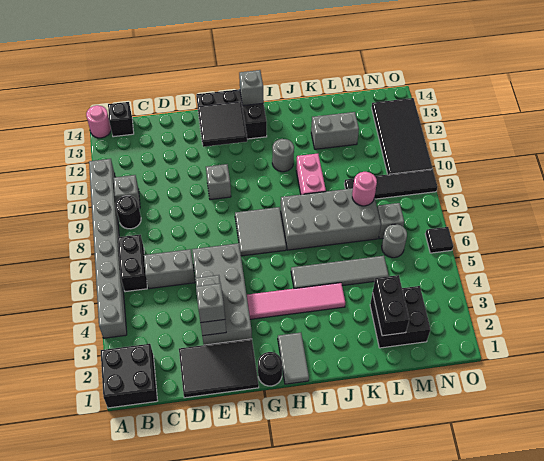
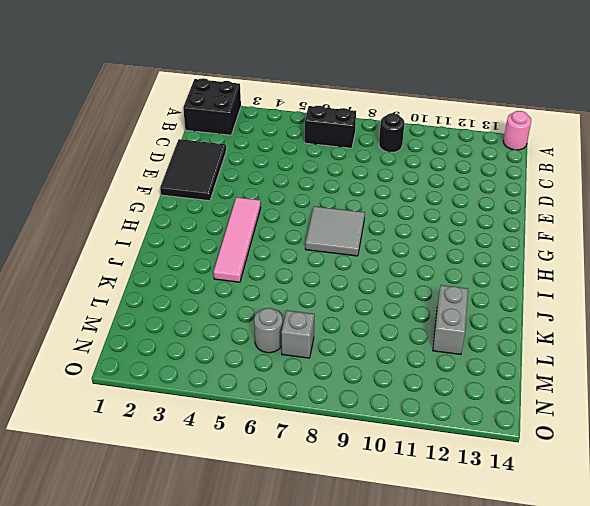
none -> grey 1x8 brick [89,159,127,338]
none -> grey 1x1 brick [113,175,140,208]
none -> black 1x1 brick [108,102,134,137]
none -> grey 1x2 brick [144,249,195,289]

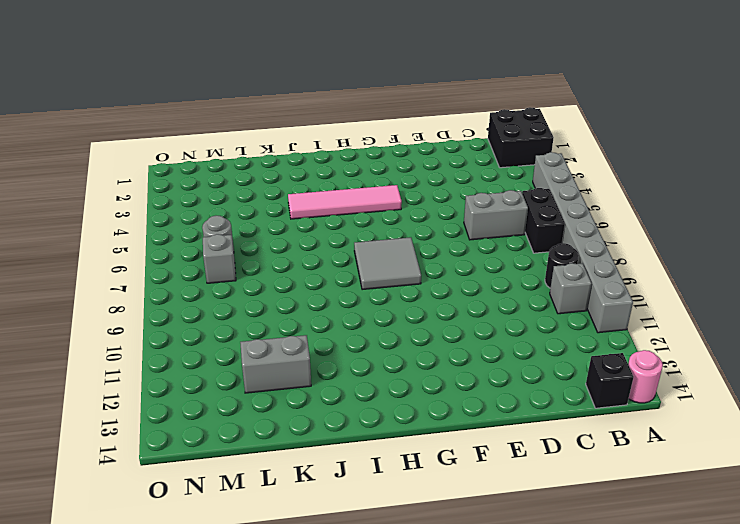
none -> black 2x3 tile [179,339,259,398]
none -> grey 2x4 brick [192,243,252,345]
none -> grey 1x1 brick [206,164,231,200]
none -> black 2x3 brick [196,89,267,144]

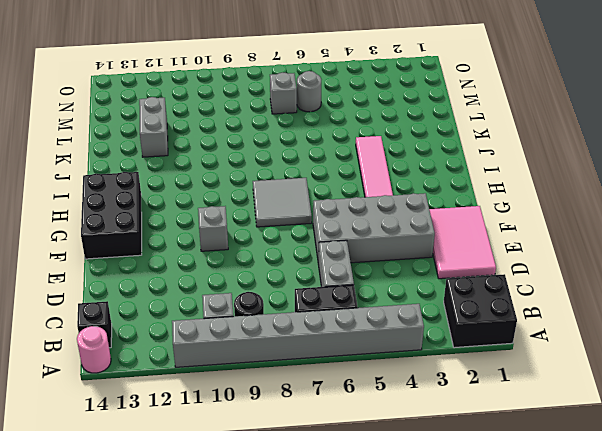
pink 2x3 tile [429,206,496,279] -> black 2x3 tile [179,339,259,398]
none -> black 1x1 round brick [258,352,282,386]
none -> grey 1x2 tile [278,333,309,384]
none -> grey 1x4 tile [291,256,389,289]
none -> grey 2x4 brick [281,188,381,250]

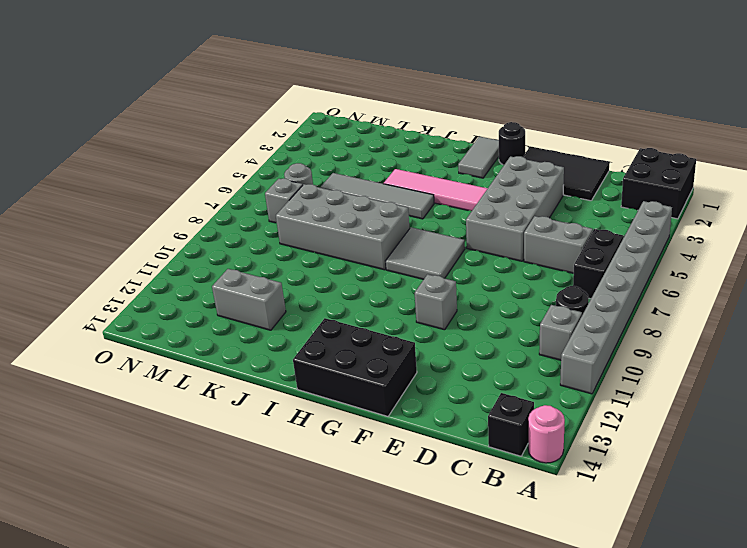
none -> grey 1x1 round brick [272,139,294,172]
none -> pink 1x2 brick [296,154,326,195]
none -> black 2x2 brick [370,286,431,348]
none -> black 1x4 tile [344,169,438,199]

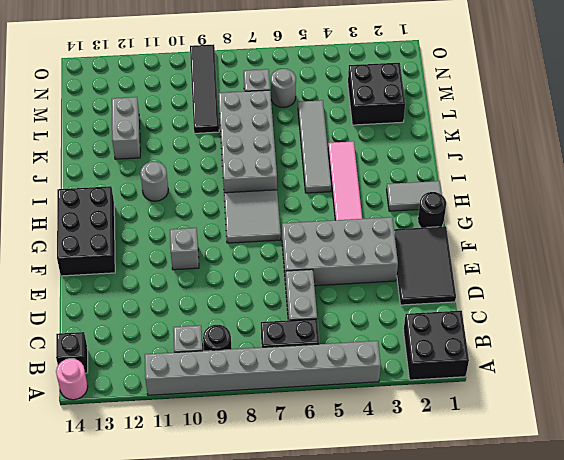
none -> pink 1x2 brick [296,154,326,195]
none -> black 2x4 tile [372,98,432,174]
none -> black 1x1 tile [425,227,453,253]
none -> grey 1x2 brick [195,275,226,336]

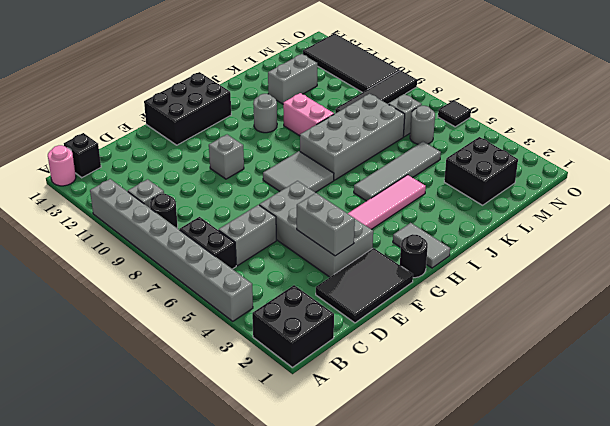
none -> black 2x2 tile [198,101,247,147]
none -> grey 1x1 brick [239,70,264,106]
none -> black 1x2 brick [373,275,409,336]
none -> pink 1x1 round brick [352,172,377,206]

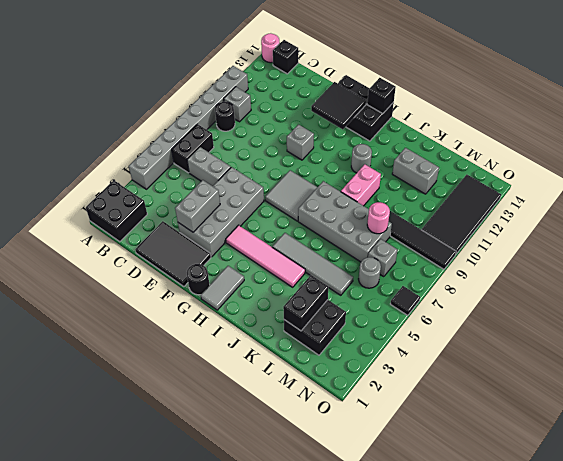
black 1x1 brick [367,78,396,114] -> grey 1x1 brick [239,70,264,106]
none -> grey 1x1 brick [196,283,225,323]

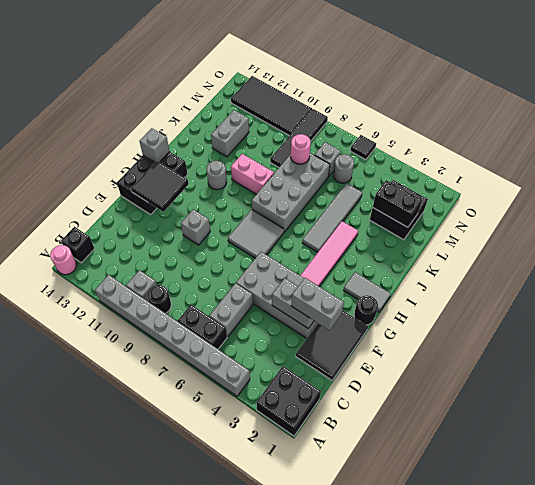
grey 1x2 brick [291,278,344,330] -> grey 1x1 brick [196,283,225,323]

